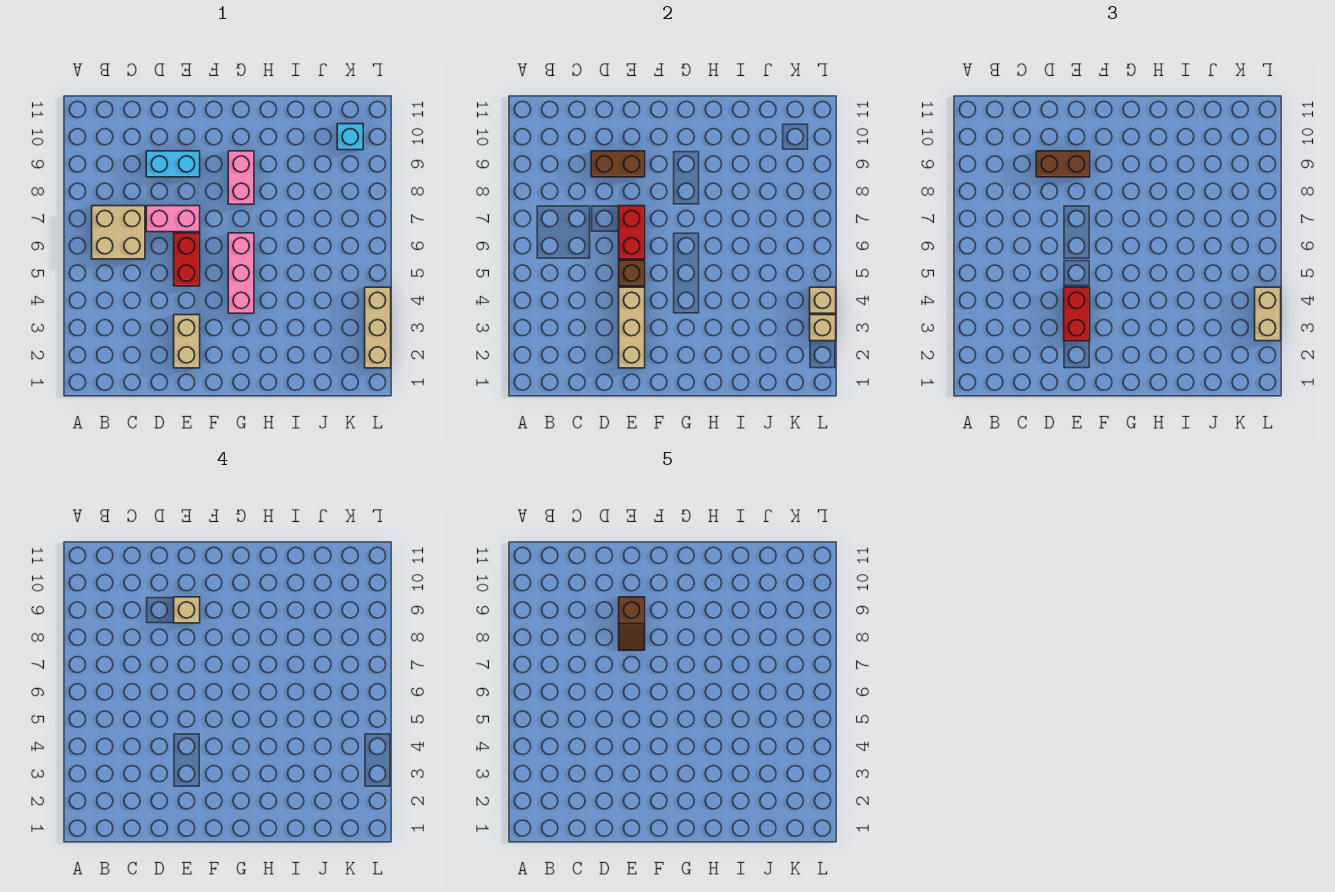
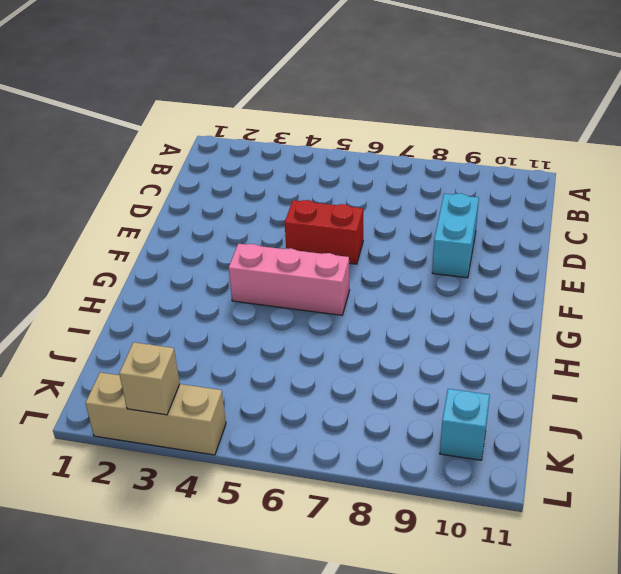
none -> tan 2x2 brick [92,206,145,259]
none -> pink 1x2 brick [146,206,200,232]
none -> tan 1x2 brick [174,315,200,368]

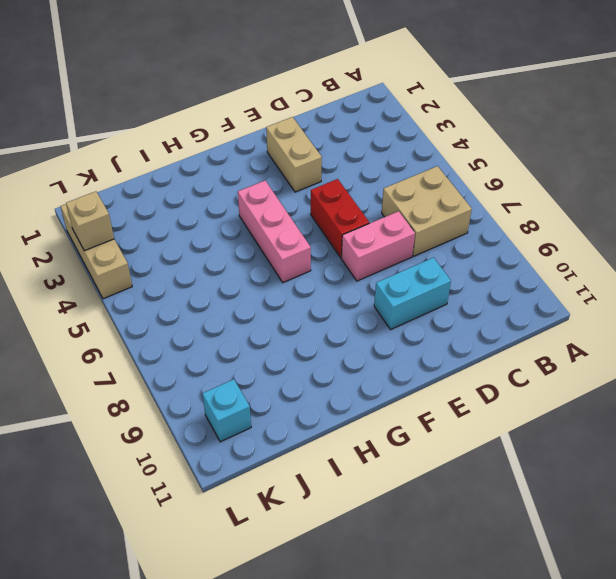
none -> pink 1x2 brick [228,151,254,204]
none -> brown 1x2 brick [591,151,645,177]
none -> tan 1x3 brick [619,287,645,368]

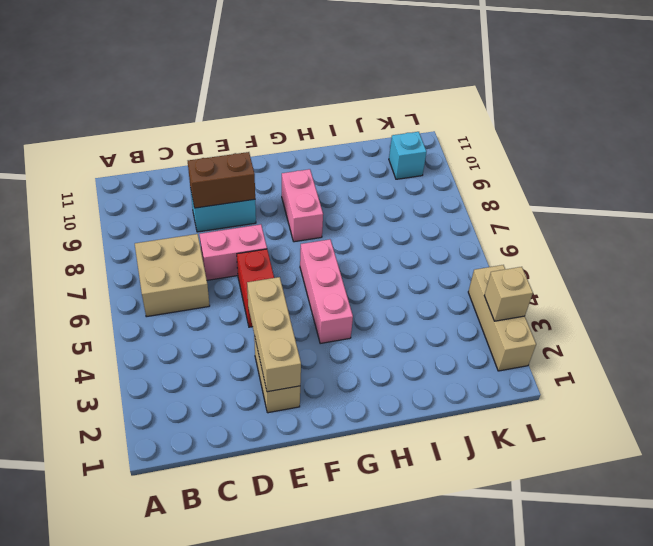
none -> brown 1x1 brick [619,260,645,286]
none -> red 1x2 brick [619,206,645,259]
none -> tan 1x1 brick [810,287,836,313]

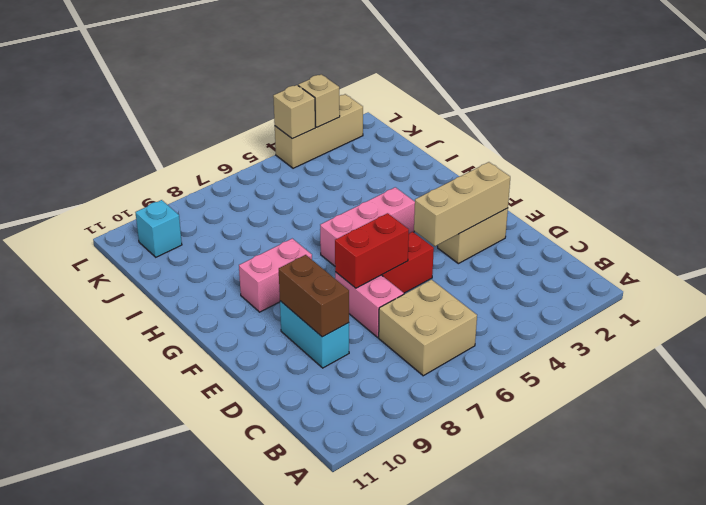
none -> brown 1x1 brick [619,260,645,286]
none -> brown 1x2 brick [1036,151,1090,177]
none -> red 1x2 brick [1064,287,1090,341]

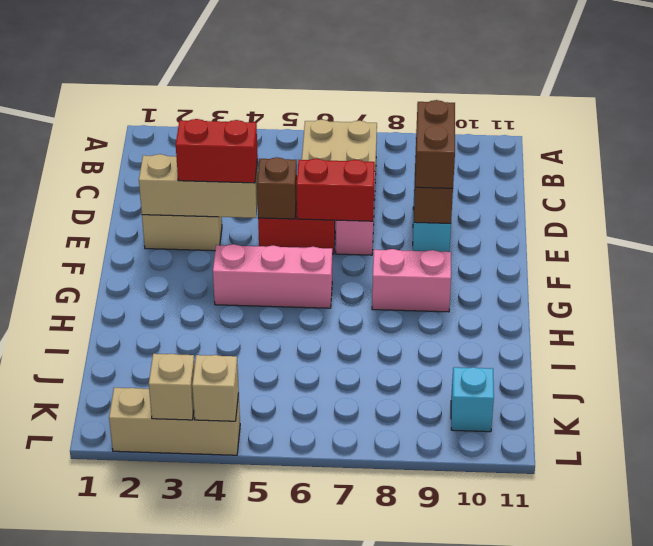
none -> tan 1x2 brick [1255,287,1281,341]
none -> tan 1x1 brick [174,597,200,623]
none -> brown 1x2 slope [619,597,645,650]

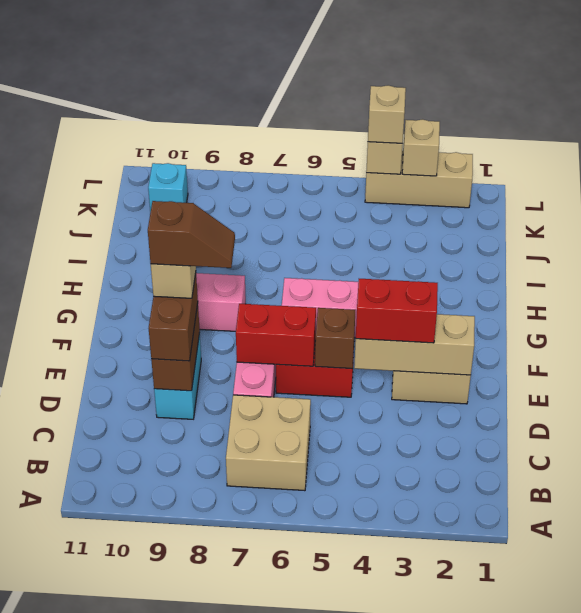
tan 1x1 brick [368,85,406,143] -> tan 1x2 brick [1255,287,1281,341]

